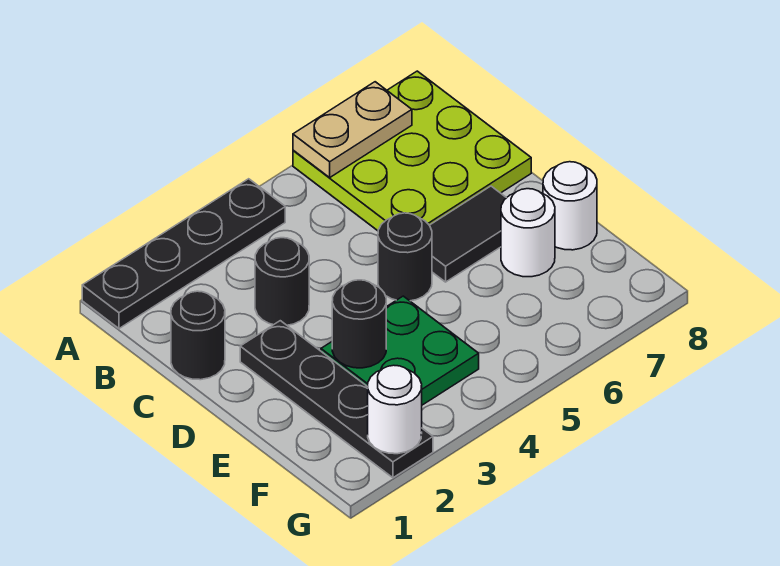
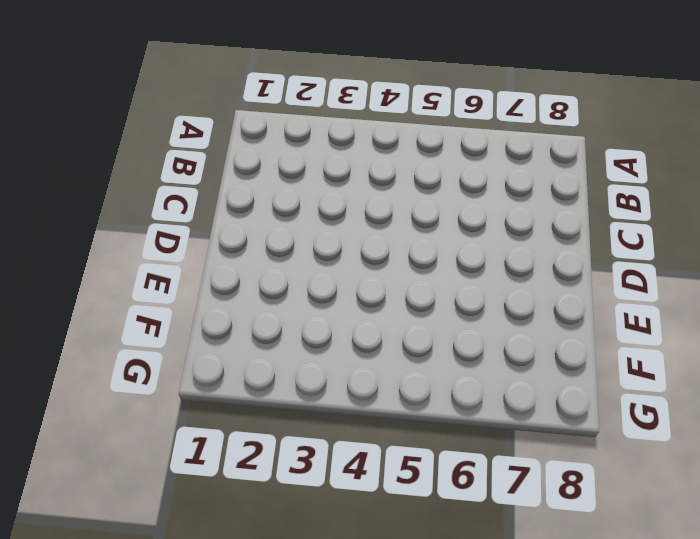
none -> black 1x4 plate [82,179,285,328]
none -> lime 3x3 plate [293,71,531,231]
none -> black 1x1 round brick [171,291,225,380]

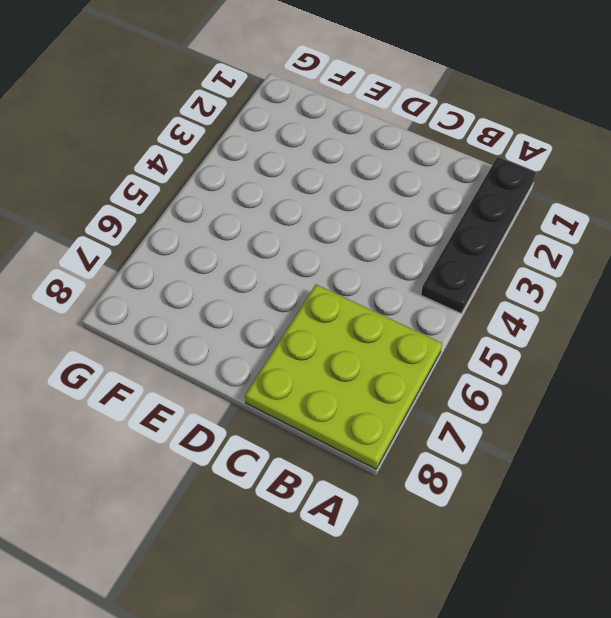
none -> black 1x1 round brick [171,291,225,380]
none -> black 1x1 round brick [255,238,309,325]
none -> black 1x4 plate [240,321,433,478]

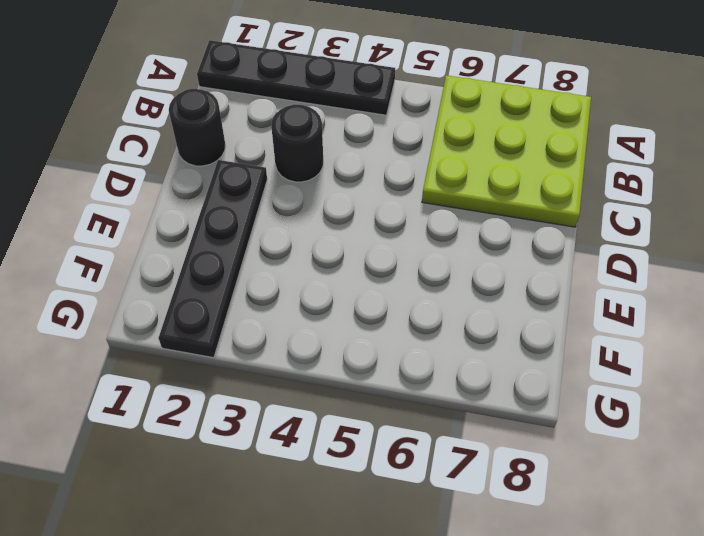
none -> black 1x1 round brick [378,213,432,301]
none -> black 1x2 tile [429,186,506,282]
none -> green 2x2 plate [321,296,479,405]

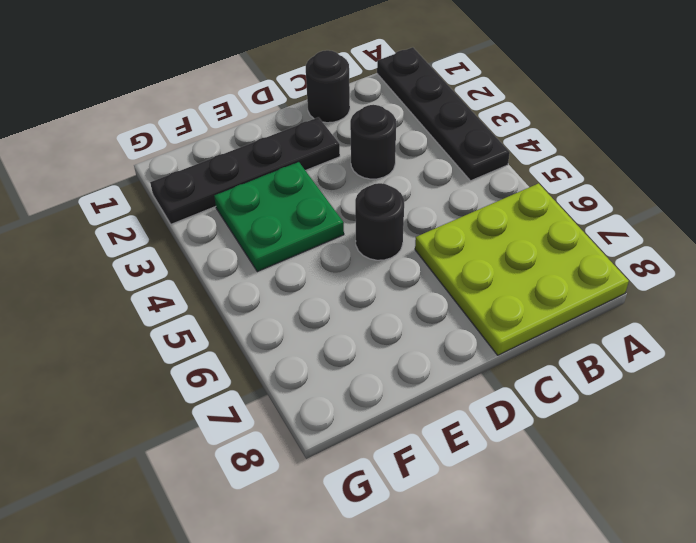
none -> black 1x2 tile [429,186,506,282]
none -> white 1x1 round brick [501,189,555,277]
none -> white 1x1 round brick [543,162,597,250]

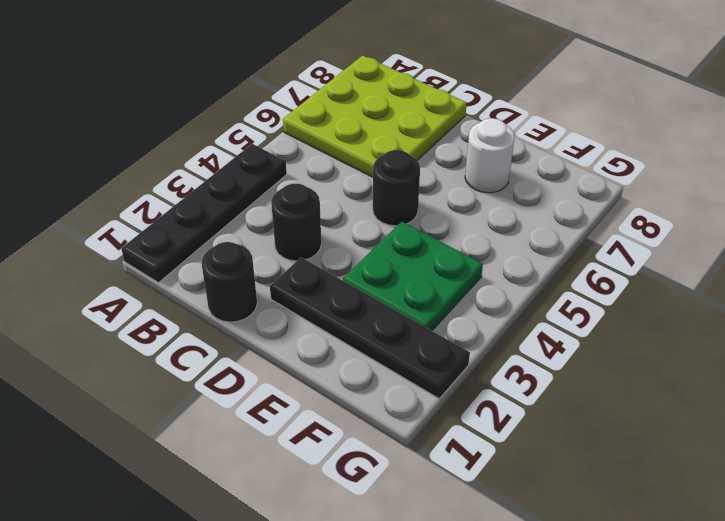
none -> black 1x2 tile [429,186,506,282]
none -> white 1x1 round brick [543,162,597,250]
none -> tan 1x2 plate [293,82,412,177]

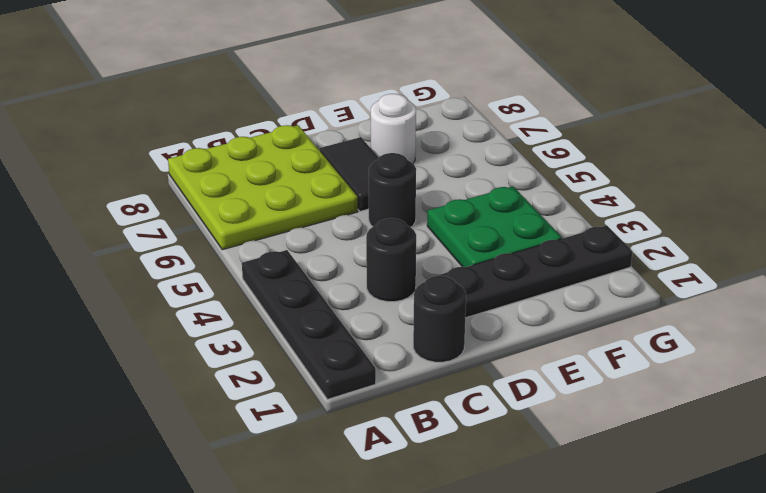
none -> white 1x1 round brick [543,162,597,250]
none -> tan 1x2 plate [293,82,412,177]
none -> black 1x1 round brick [332,280,386,368]

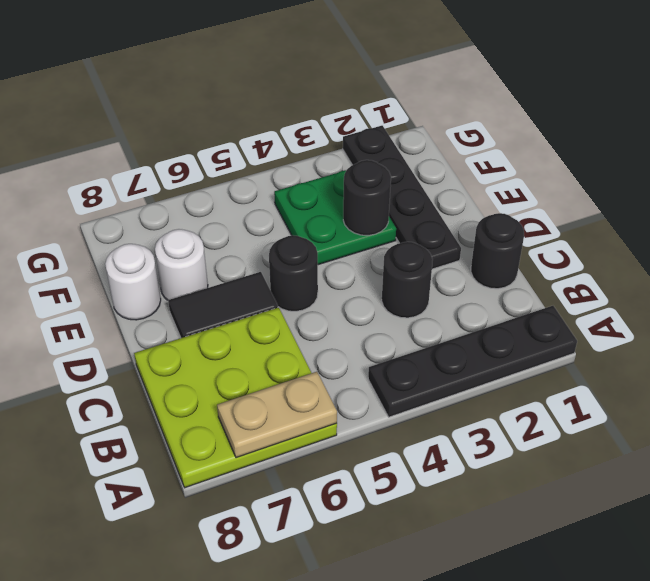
none -> white 1x1 round brick [368,365,422,454]

